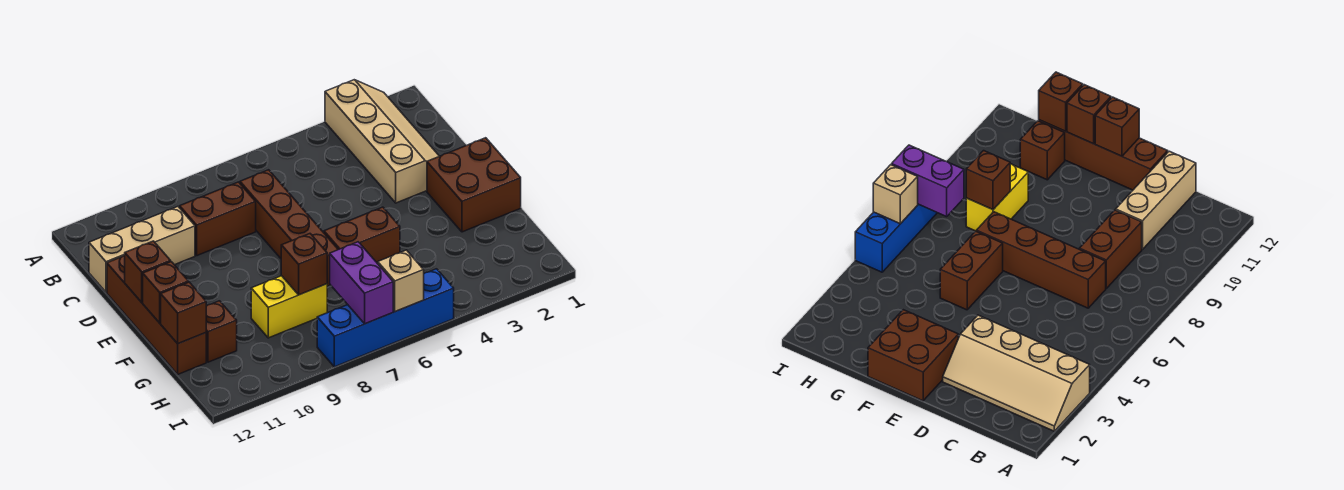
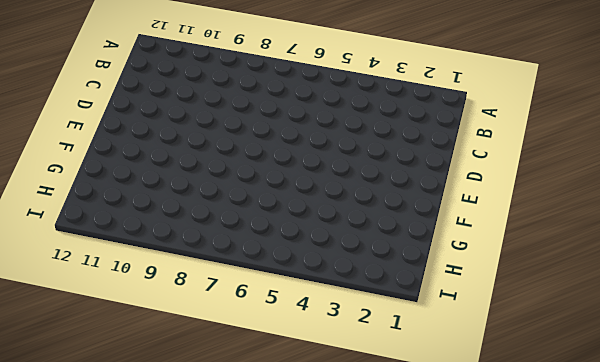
none -> tan 2x4 slope [325,80,439,203]
none -> brown 1x4 brick [240,170,338,286]
none -> brown 1x2 brick [180,182,256,256]

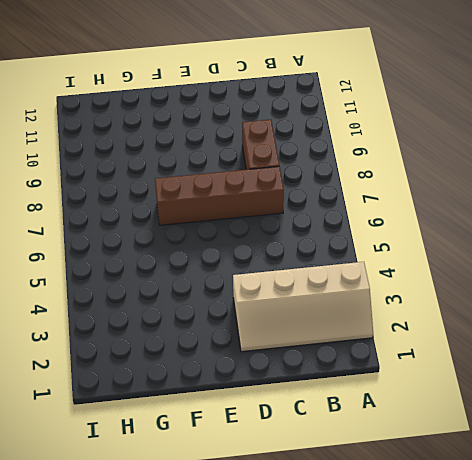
none -> tan 1x3 brick [89,207,195,292]
none -> brown 1x4 brick [107,255,206,374]
none -> brown 2x2 brick [427,138,521,232]

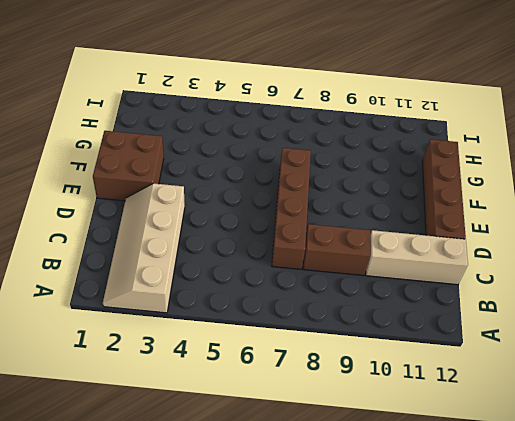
none -> brown 1x2 brick [324,207,400,264]
none -> yellow 1x2 brick [251,276,327,338]
none -> brown 1x1 brick [206,301,237,362]

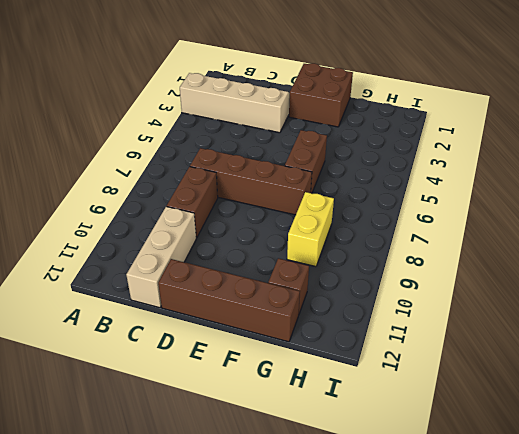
none -> blue 1x4 brick [317,269,454,367]
none -> brown 1x1 brick [125,241,171,302]
none -> brown 1x1 brick [143,262,188,323]

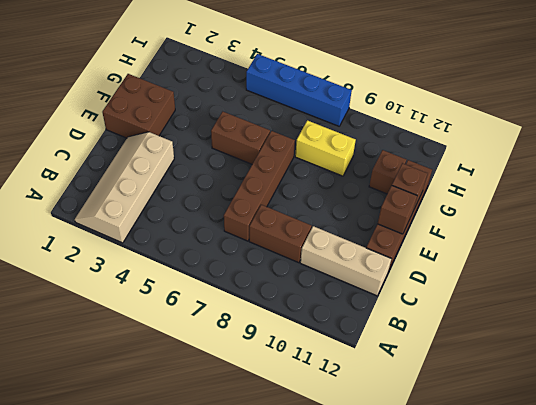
none -> brown 1x1 brick [281,234,327,295]
none -> brown 1x1 brick [161,282,206,344]
none -> purple 1x2 brick [330,242,393,324]

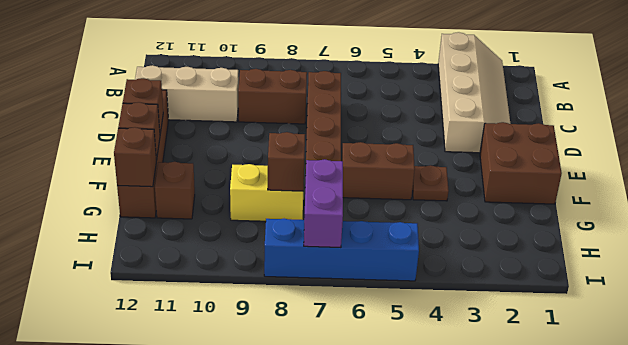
brown 1x1 plate [412,165,449,201] -> none
none -> tan 1x1 brick [378,250,424,312]

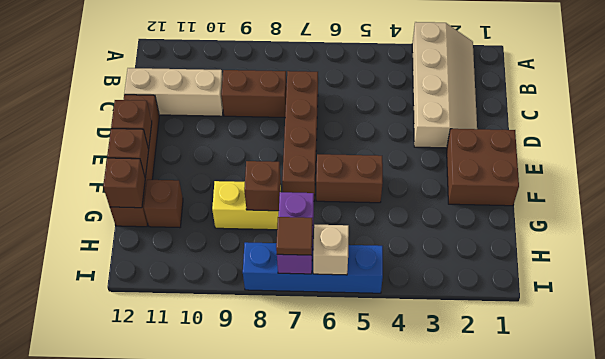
brown 1x1 tile [276,217,313,255] -> none

